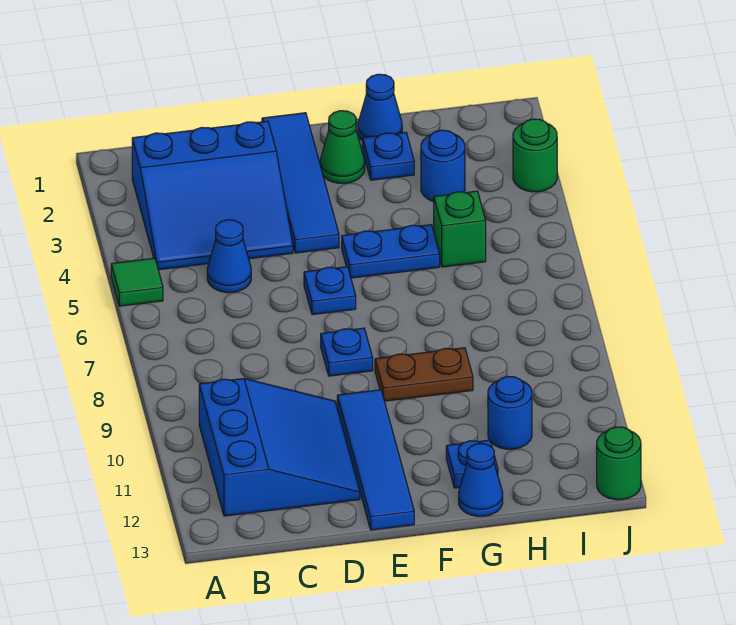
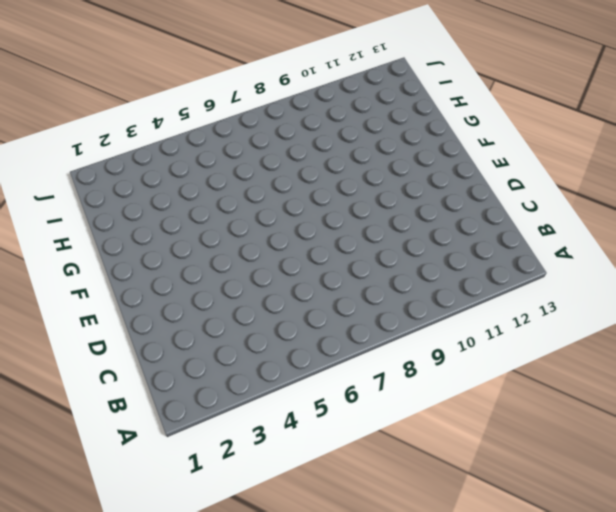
none -> green 1x1 tile [111,258,163,306]
none -> blue 3x3 slope [132,121,293,270]
none -> blue 3x3 slope [199,379,360,516]

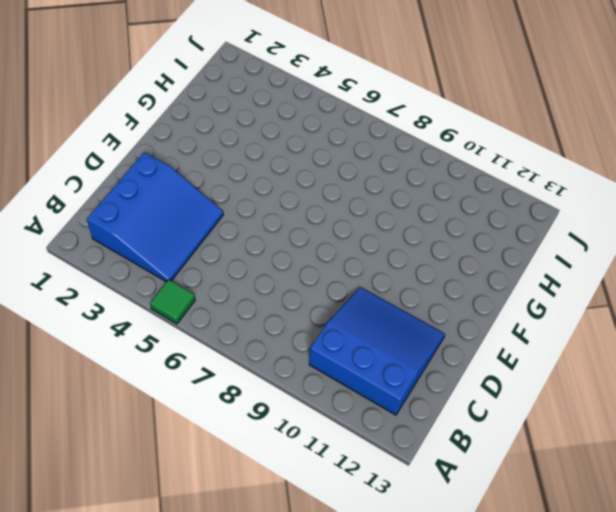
none -> blue 1x1 cone [207,220,251,293]
none -> blue 1x4 tile [262,113,339,253]
none -> blue 1x1 plate [304,267,356,315]

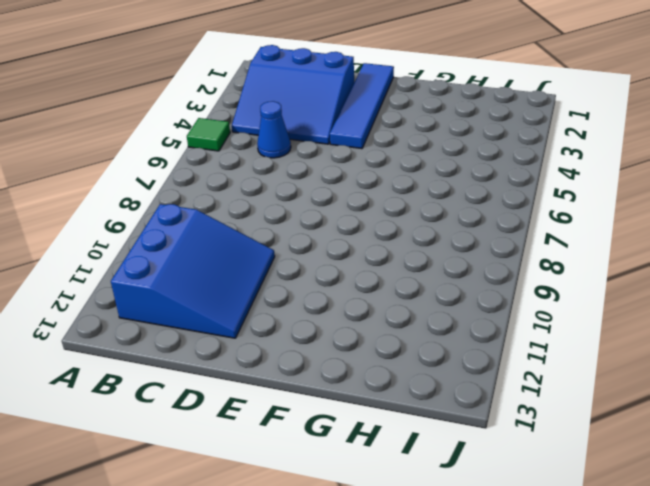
none -> blue 1x1 plate [304,267,356,315]
none -> blue 1x1 plate [321,328,373,376]
none -> blue 1x4 tile [337,390,414,530]

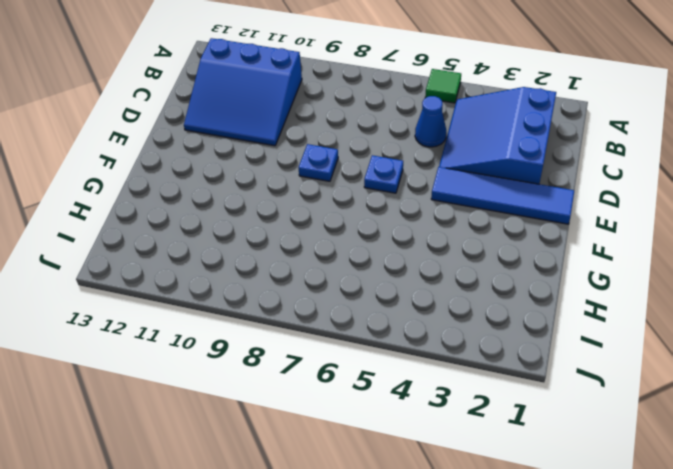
none -> blue 1x4 tile [337,390,414,530]
none -> green 1x1 cone [320,111,365,183]
none -> blue 1x2 plate [342,225,440,278]

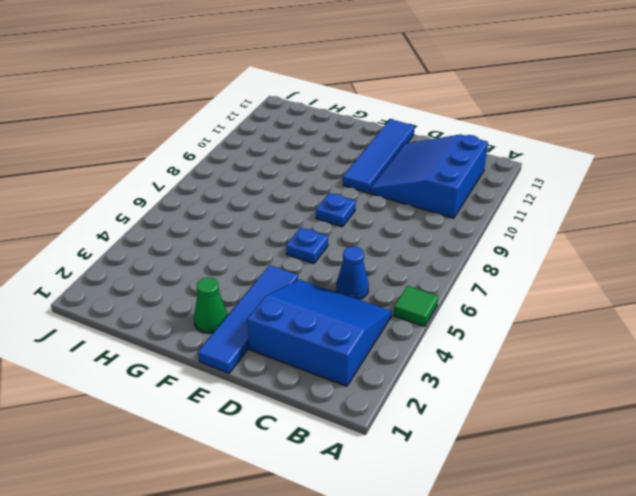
none -> blue 1x2 plate [342,225,440,278]
none -> brown 1x2 plate [375,348,473,401]
none -> blue 1x1 cone [358,74,402,141]

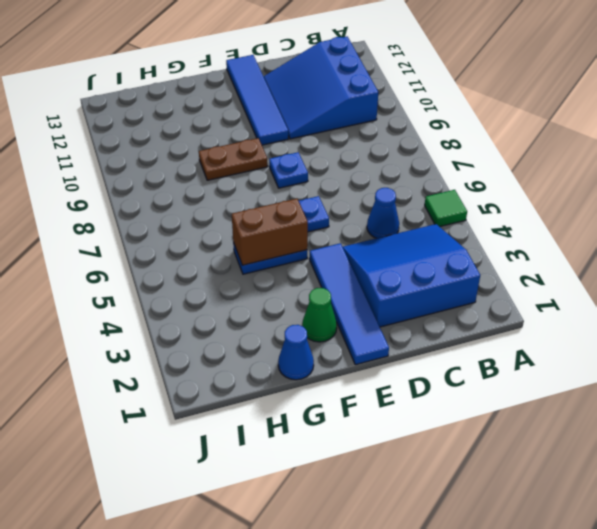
brown 1x2 brick [232,199,308,265] -> none
none -> blue 1x1 plate [363,132,414,180]
none -> blue 1x1 plate [446,440,498,488]
none -> blue 1x1 cone [459,444,503,516]

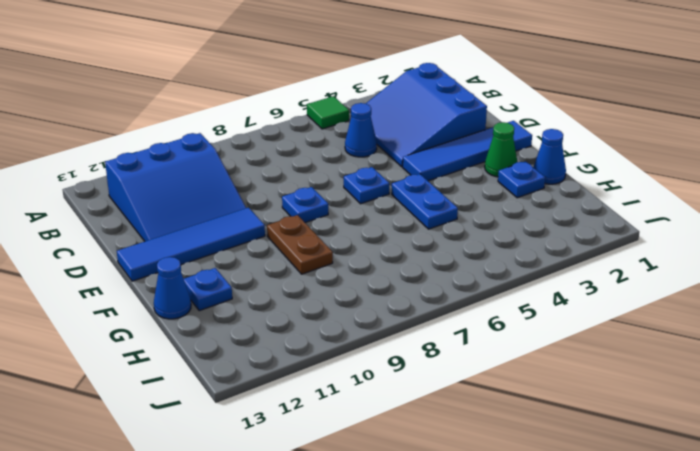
none -> blue 1x1 round brick [421,130,465,202]
none -> green 1x1 brick [434,191,486,267]
none -> blue 1x1 round brick [488,377,532,449]

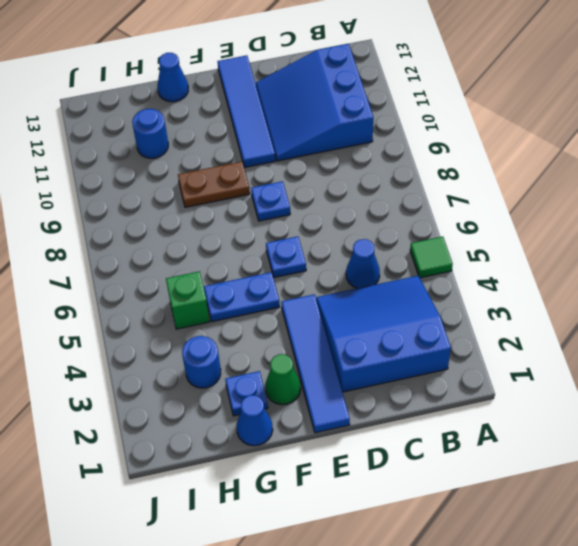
none -> blue 1x1 plate [446,440,498,488]
none -> green 1x1 round brick [513,119,557,192]
none -> green 1x1 round brick [597,427,641,500]

